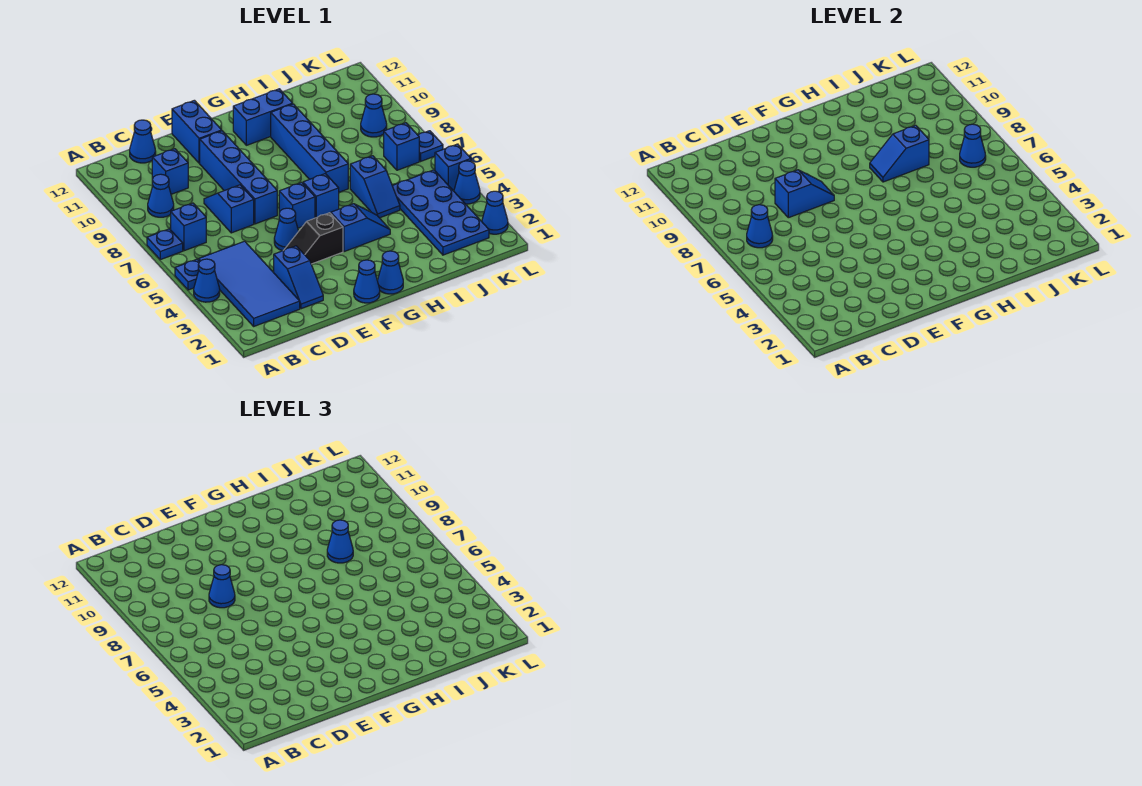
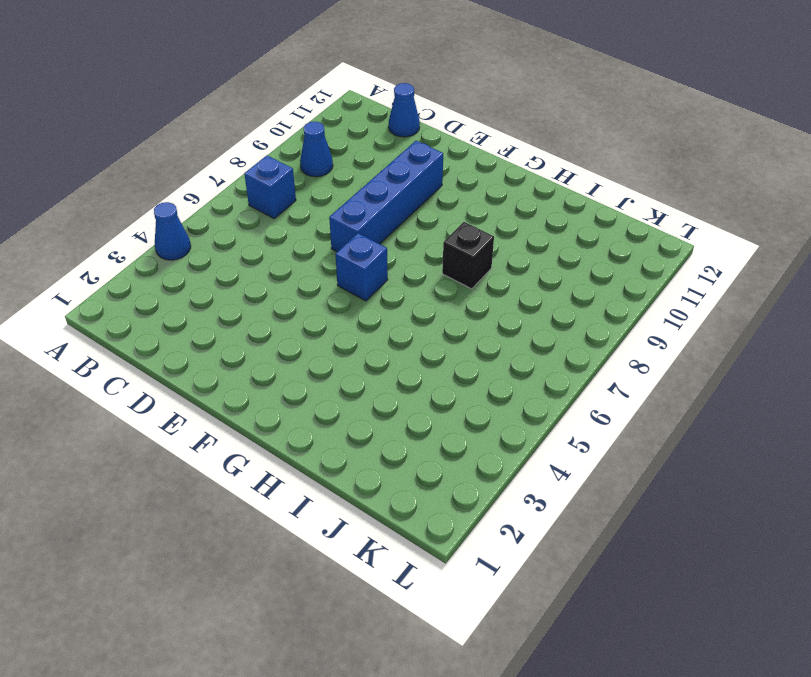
black 1x1 brick [442,222,494,289] -> blue 1x4 brick [271,104,348,192]
none -> blue 1x1 plate [175,259,200,290]
none -> blue 1x1 plate [147,229,183,260]
none -> blue 2x4 tile [199,241,300,326]
none -> blue 1x1 brick [152,149,188,194]

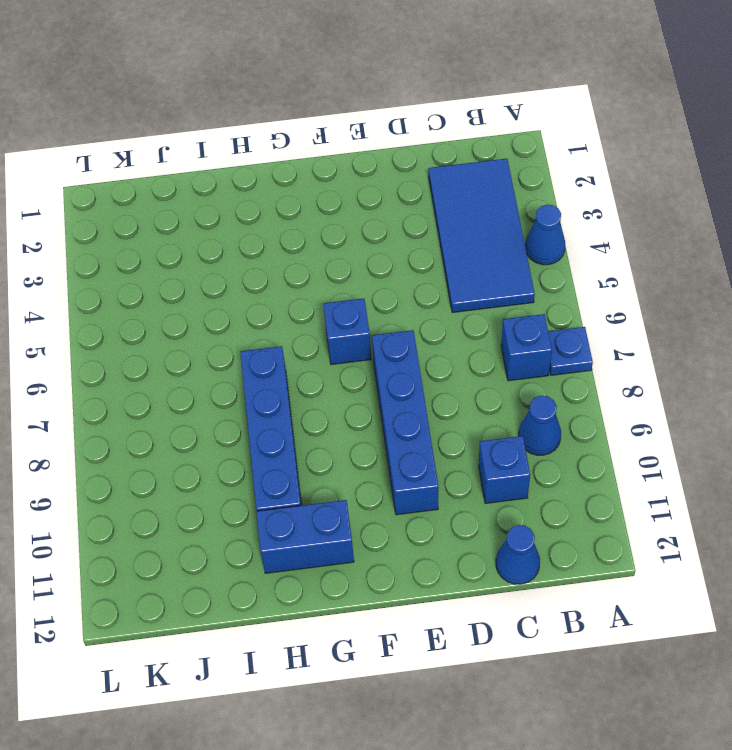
none -> blue 1x1 plate [175,259,200,290]
none -> blue 1x2 slope [274,246,323,309]
none -> blue 1x2 slope [204,185,254,233]
none -> black 1x2 slope [284,213,343,264]

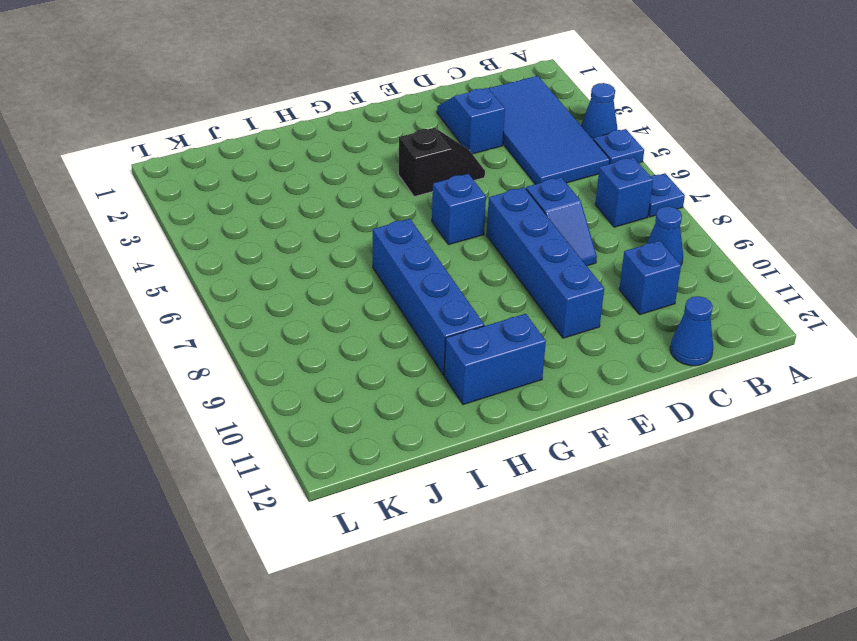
none -> blue 1x1 cone [274,208,299,251]
none -> blue 1x2 brick [172,100,222,163]
none -> blue 1x1 cone [354,260,380,303]
none -> blue 1x1 cone [377,251,403,294]

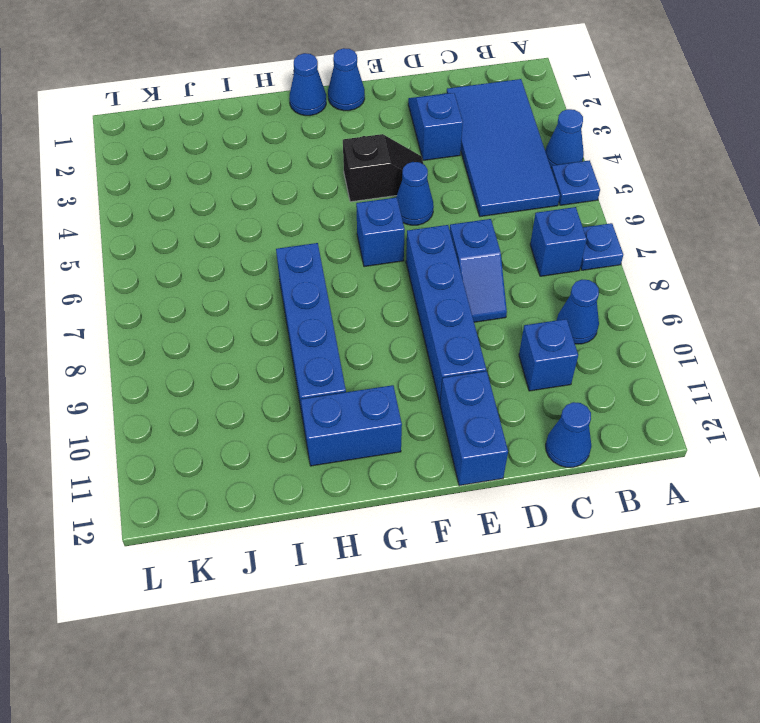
none -> blue 1x2 slope [331,204,390,252]
none -> blue 1x1 brick [303,174,339,218]
none -> blue 1x2 slope [350,156,400,218]
none -> blue 2x4 plate [392,170,489,255]

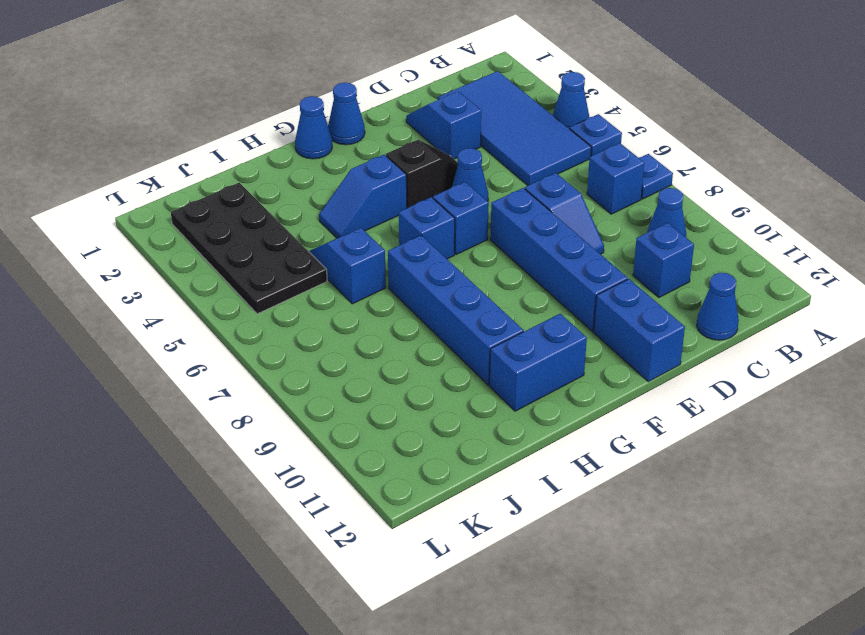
black 2x4 plate [171,183,327,314] -> blue 2x4 plate [392,170,489,255]
none -> blue 1x1 brick [384,123,419,170]
none -> blue 1x1 cone [361,94,387,137]
none -> blue 1x1 cone [482,191,508,234]
none -> blue 1x1 cone [454,161,480,204]

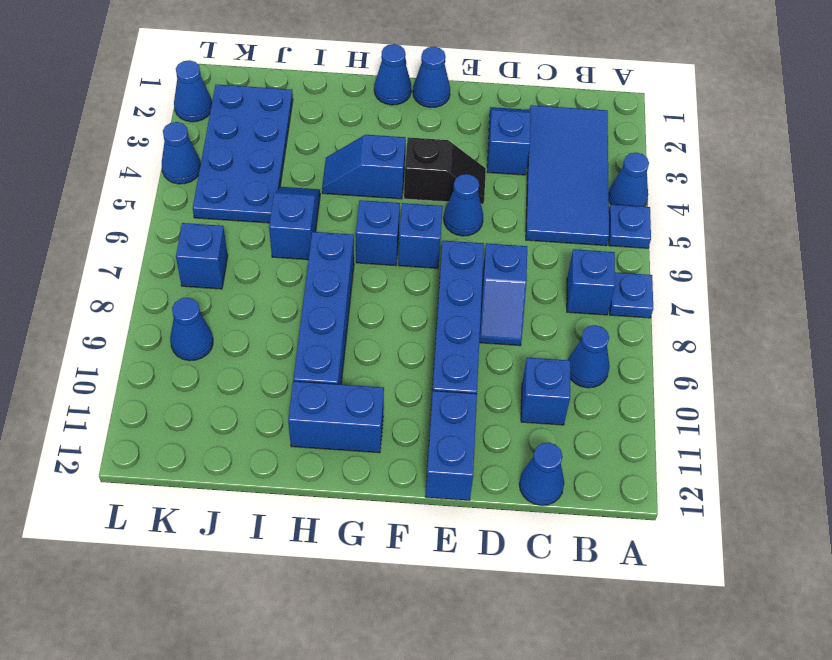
none -> blue 1x1 brick [435,144,471,190]
none -> blue 1x1 plate [418,131,443,161]
none -> blue 1x1 cone [747,205,773,248]
none -> blue 1x2 slope [775,170,834,218]

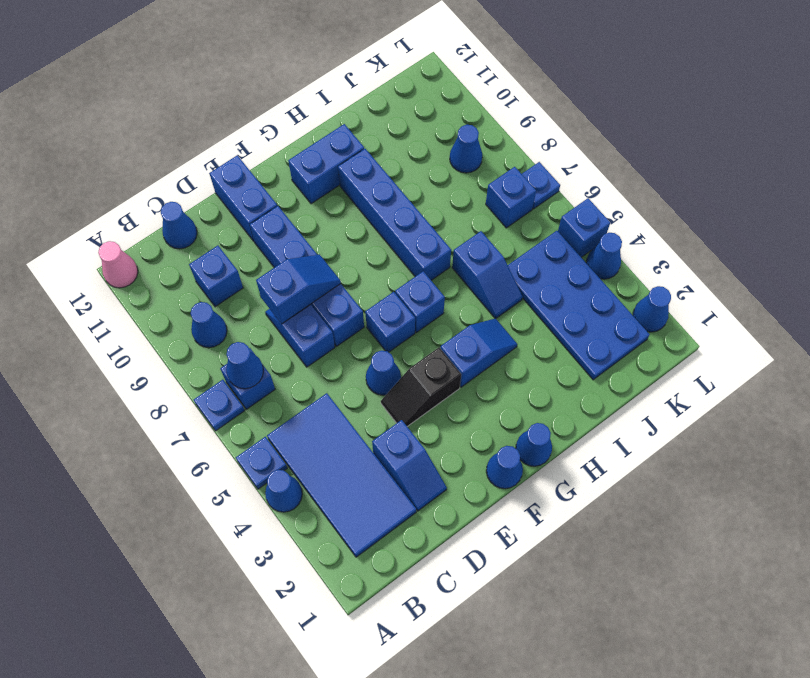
pink 1x1 cone [98,241,138,288] -> none
none -> blue 1x2 slope [870,125,929,182]
none -> blue 1x1 cone [960,124,986,167]
none -> blue 1x1 cone [209,565,235,608]
none -> blue 1x1 cone [327,520,353,563]

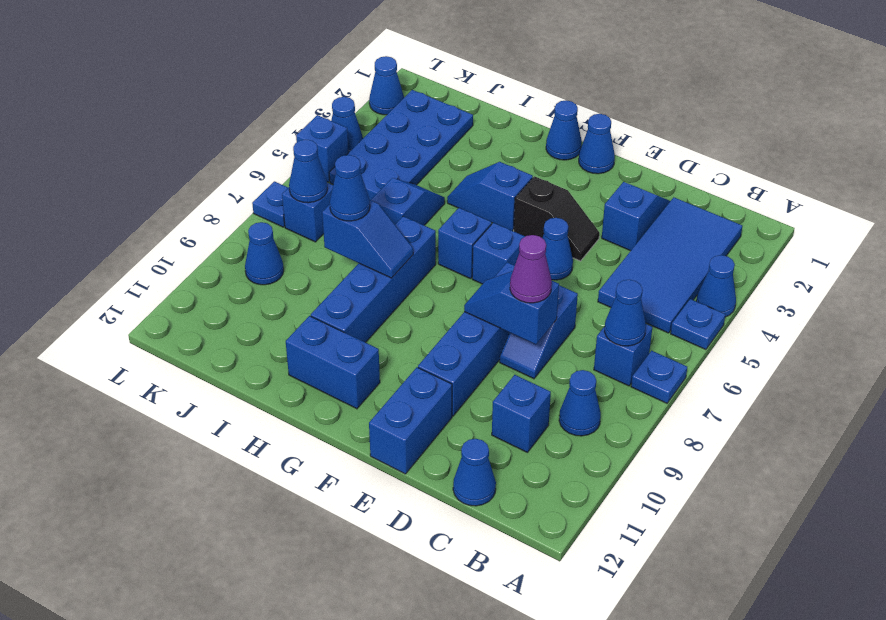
purple 1x1 cone [510,235,552,303] -> blue 1x1 cone [209,565,235,608]

